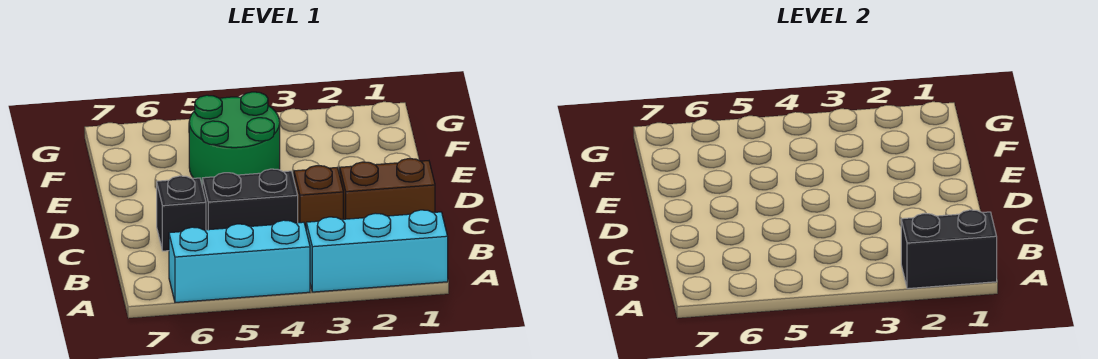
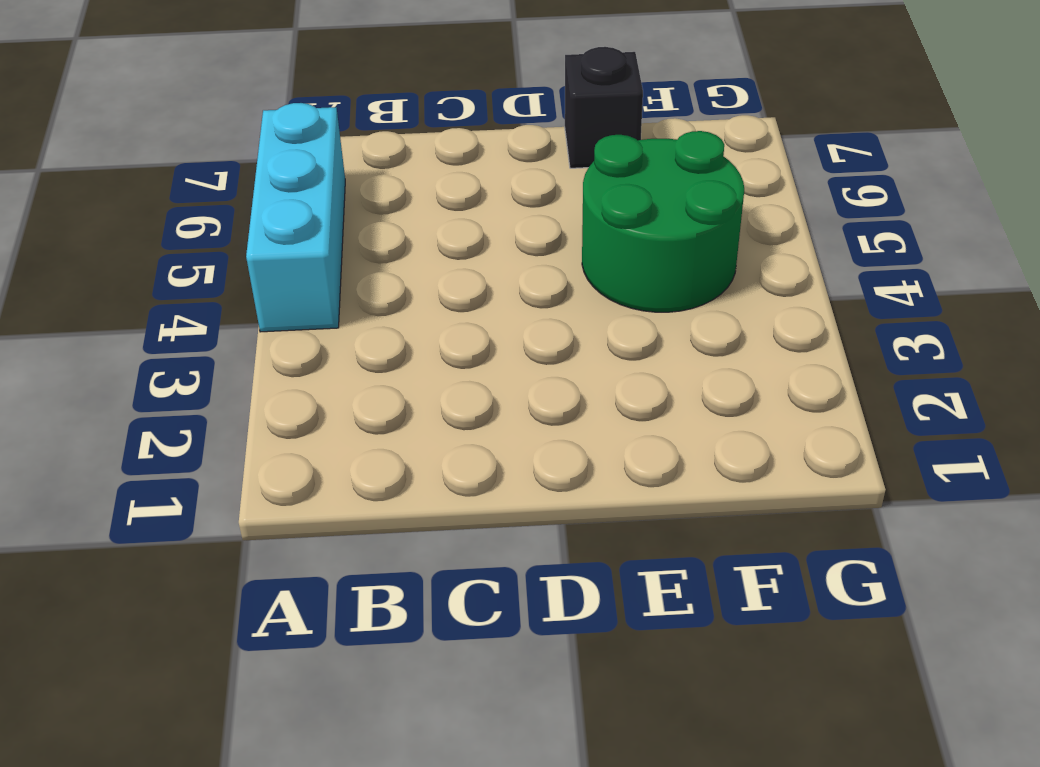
black 1x1 brick [565,47,643,168] -> black 1x1 brick moved to [157,176,206,251]
none -> cyan 1x3 brick [306,210,448,292]
none -> brown 1x2 brick [339,159,435,219]

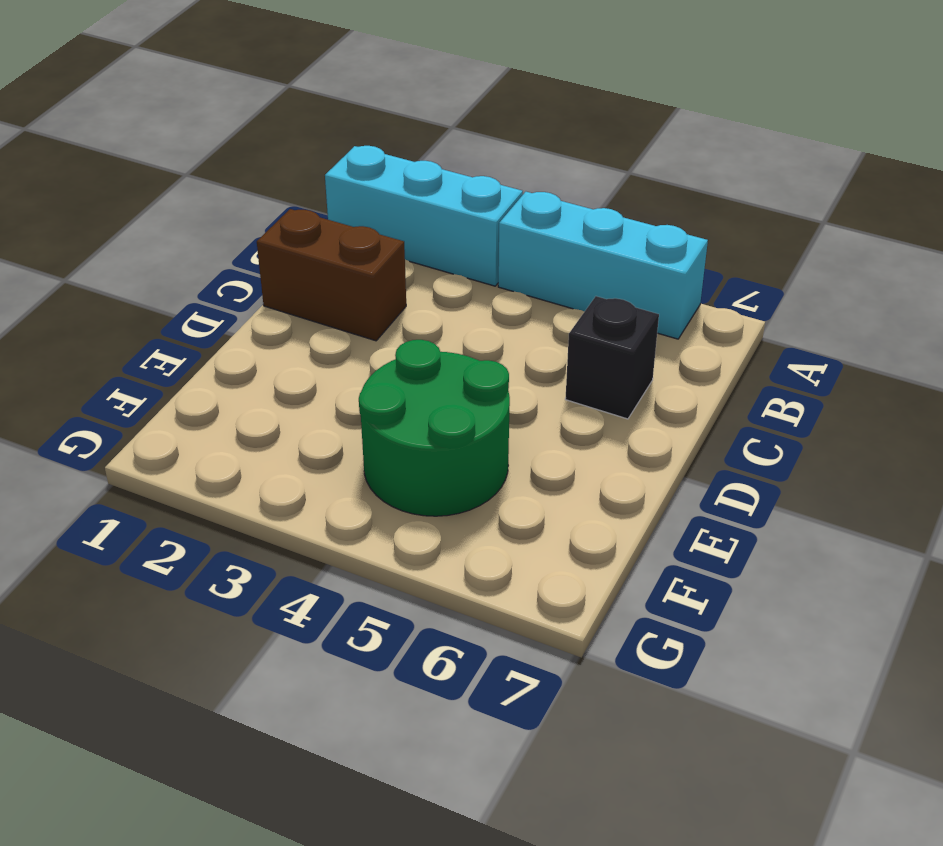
none -> brown 1x1 brick [294,166,343,228]
none -> black 1x2 brick [202,169,298,230]

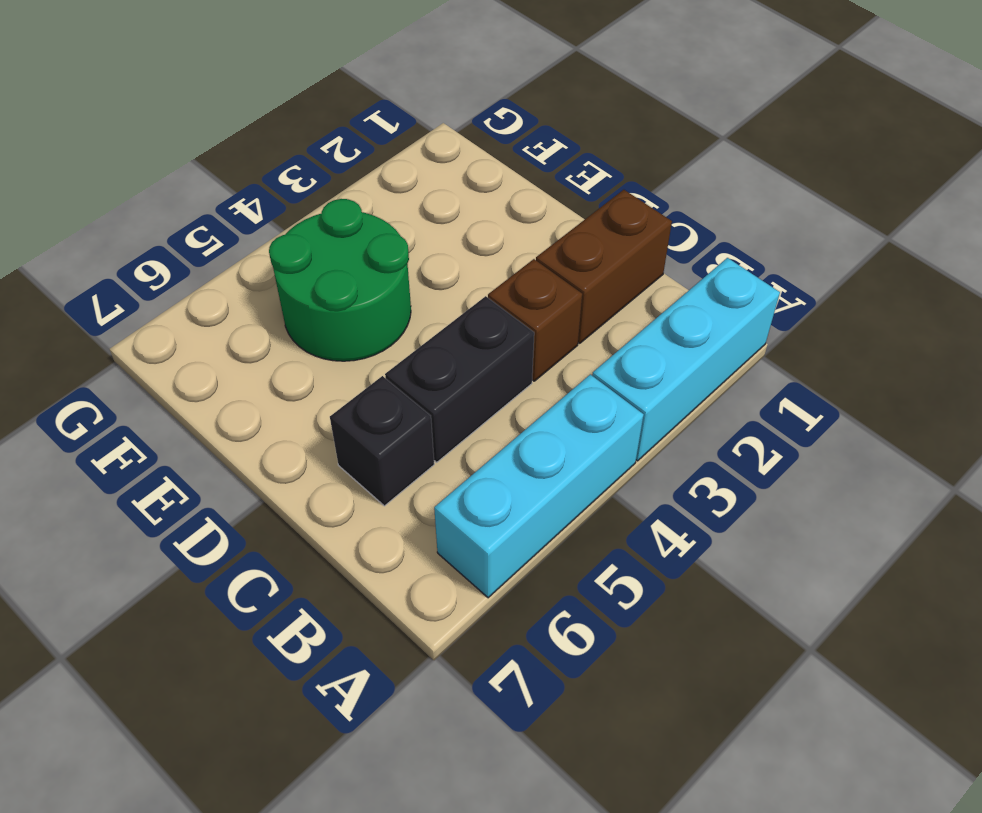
none -> black 1x2 brick [901,210,997,289]

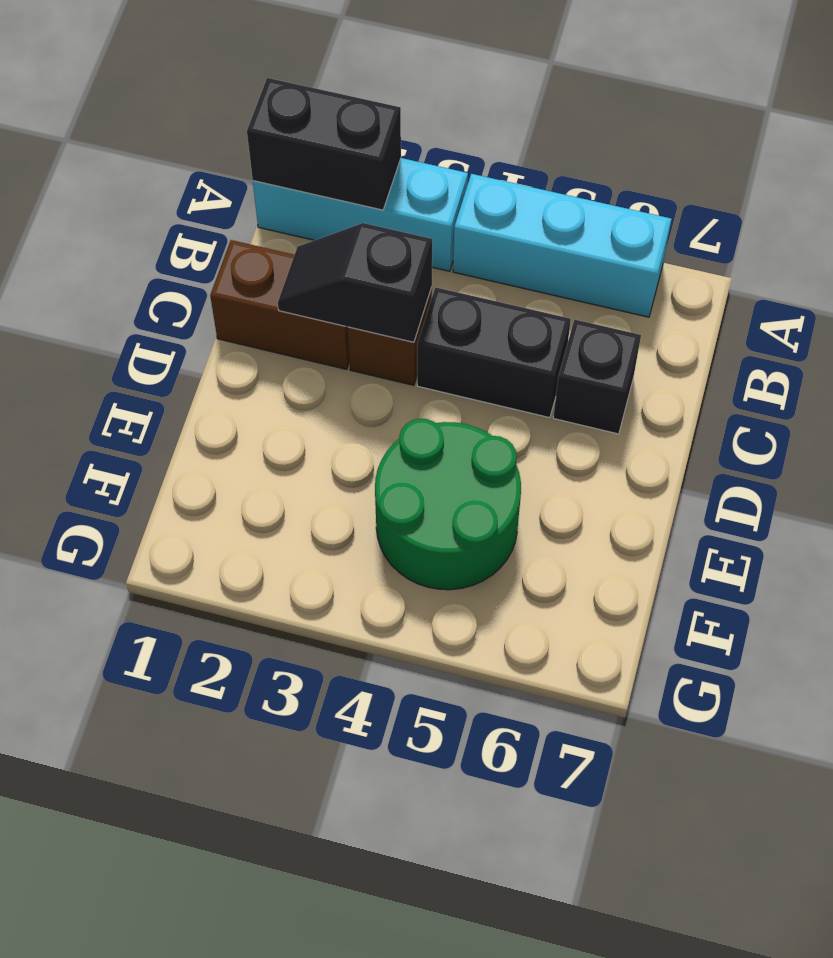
black 1x2 slope [278,223,432,342] -> none

